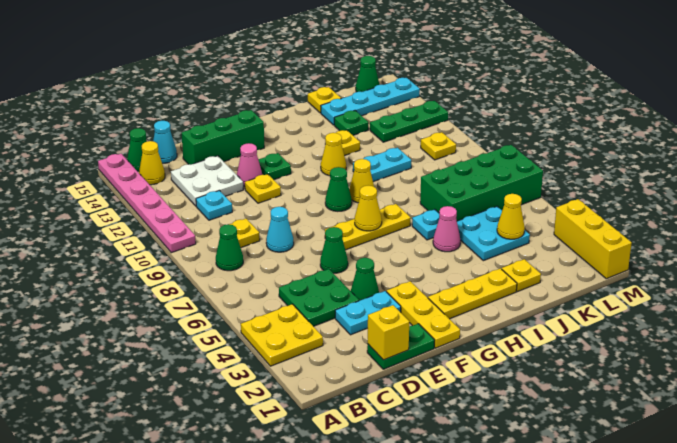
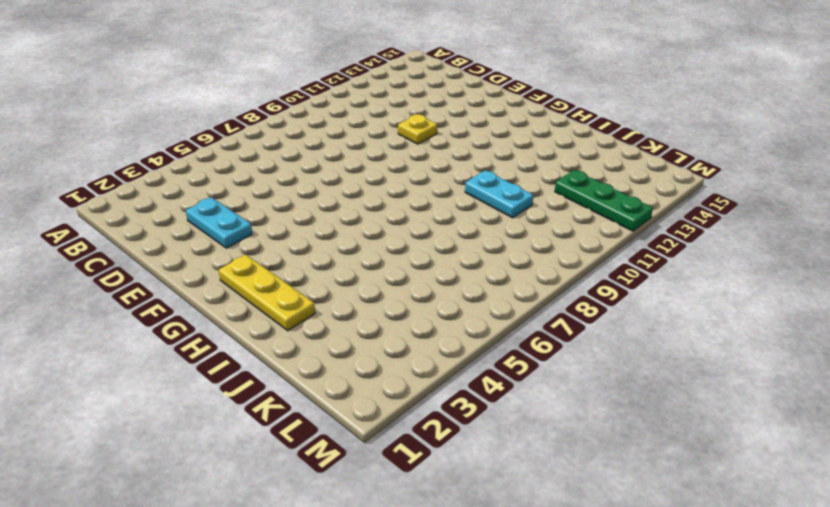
none -> yellow 2x2 plate [241,304,323,366]
none -> pink 1x6 plate [98,154,196,253]
none -> green 1x1 cone [216,224,243,271]
none -> yellow 1x1 cone [139,141,165,185]

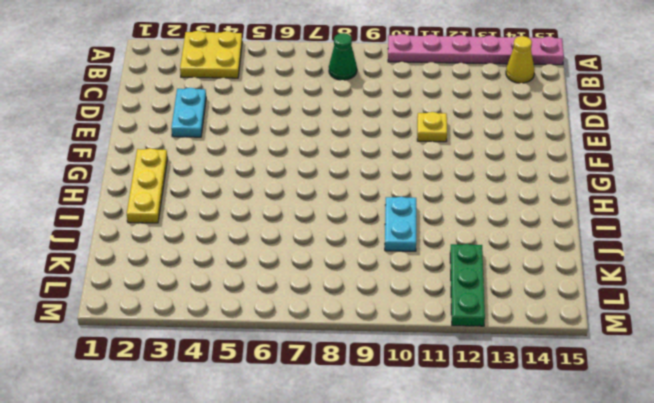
none -> green 1x1 cone [127,128,147,171]
none -> green 2x2 plate [279,269,359,326]
none -> yellow 1x1 plate [229,219,260,248]
none -> cyan 1x1 plate [196,190,232,220]

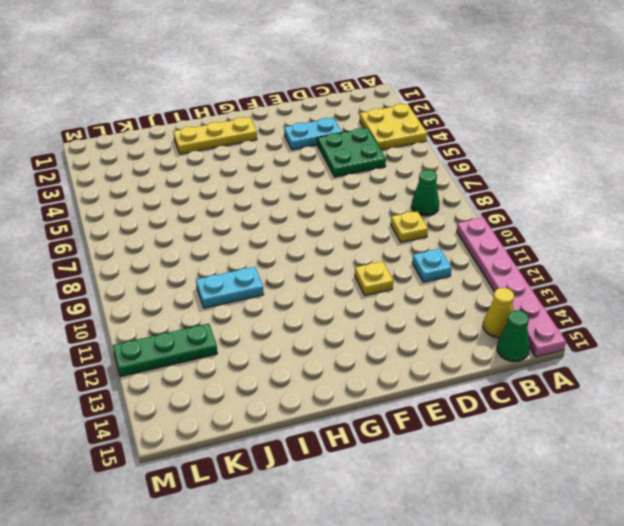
none -> white 2x2 plate [171,156,243,206]
none -> cyan 1x1 cone [153,121,177,163]
none -> green 1x2 plate [367,324,435,369]
none -> cyan 1x1 cone [266,207,294,252]

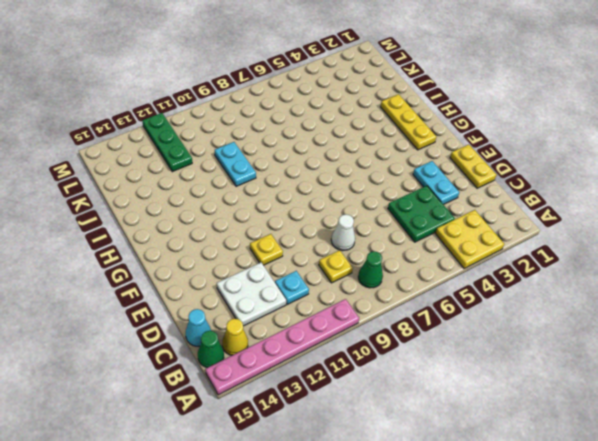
yellow 1x2 plate [450,144,497,188] -> green 1x2 plate [367,324,435,369]
white 1x1 cone [331,214,355,251] -> cyan 1x1 cone [266,207,294,252]
none -> green 1x3 brick [182,110,264,165]
none -> green 1x1 cone [351,258,379,301]
none -> green 1x1 cone [320,227,348,273]
none -> pink 1x1 cone [237,143,262,186]

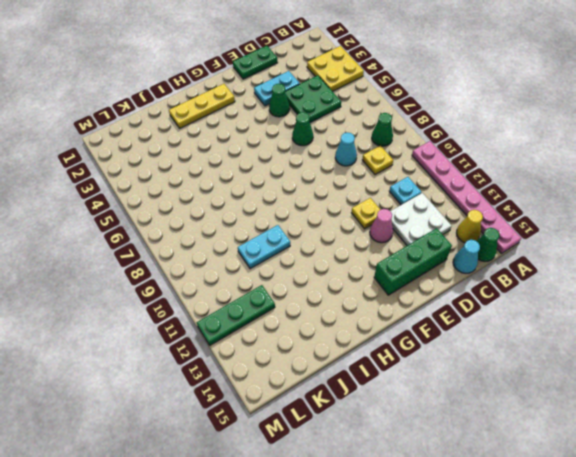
none -> yellow 1x3 plate [386,281,460,348]
none -> yellow 1x3 plate [325,204,411,250]
none -> green 1x1 plate [258,153,291,180]
none -> green 1x1 cone [325,167,352,211]

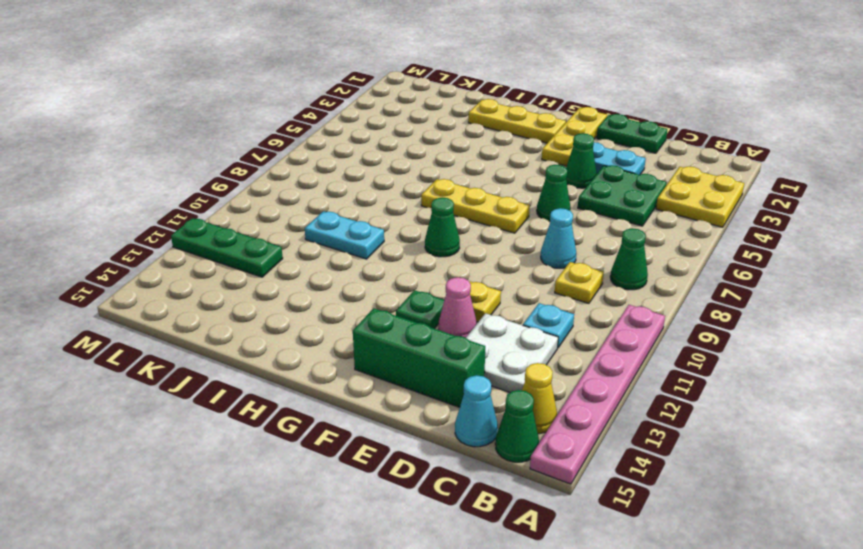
none -> yellow 1x1 cone [349,159,374,203]
none -> yellow 1x1 cone [321,133,346,176]
none -> pink 1x1 cone [433,206,461,252]
none -> cyan 1x1 plate [412,209,440,240]

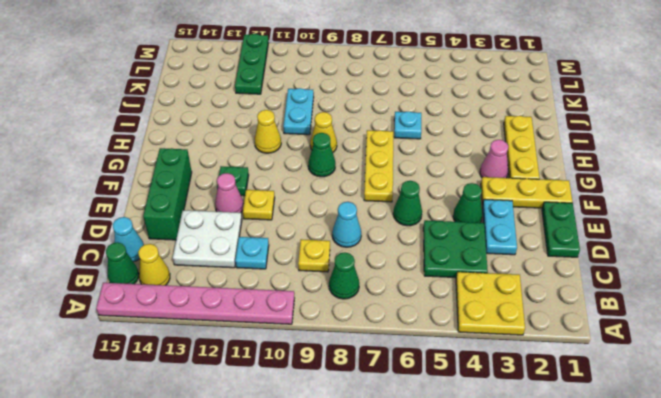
pink 1x1 cone [480,140,508,178] -> pink 1x1 cone moved to [433,206,461,252]
none -> yellow 1x1 plate [325,130,360,156]
none -> yellow 1x1 plate [502,259,541,292]
none -> cyan 2x2 plate [457,206,530,261]
none -> green 2x4 brick [420,145,543,221]

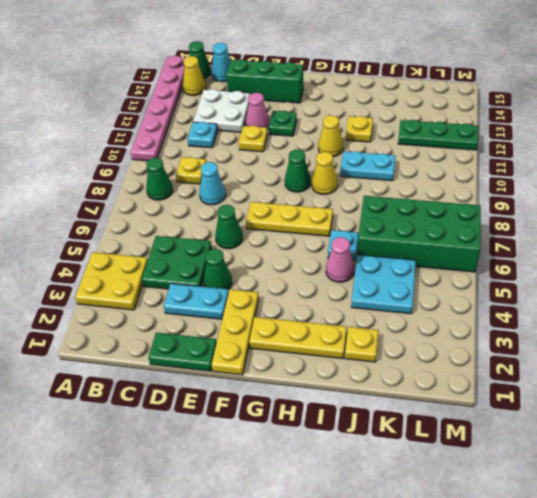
none -> green 1x1 plate [334,111,368,135]
none -> cyan 1x4 plate [321,78,420,125]
none -> yellow 1x1 plate [308,87,341,113]
none -> yellow 1x1 plate [421,132,456,160]

